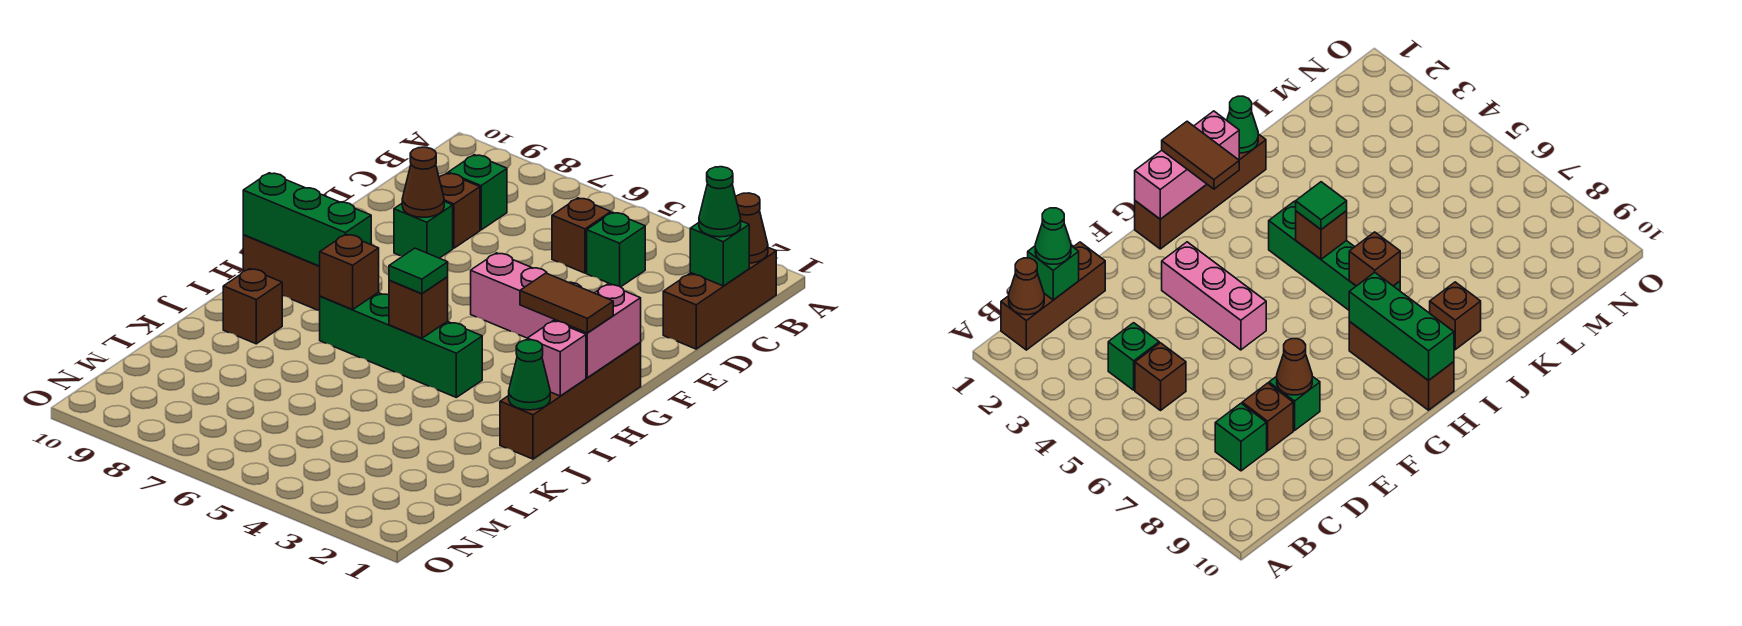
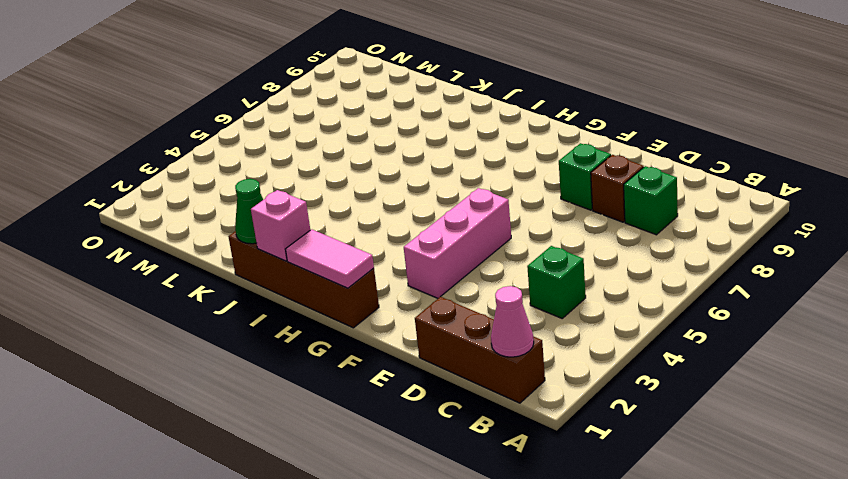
pink 1x1 cone [491,286,534,357] -> brown 1x1 cone [736,193,768,263]
pink 1x2 tile [285,229,374,288] -> pink 1x2 brick [555,284,641,378]
none -> brown 1x1 brick [552,198,611,273]
none -> brown 1x3 brick [243,235,320,311]
none -> green 1x4 brick [320,292,482,397]

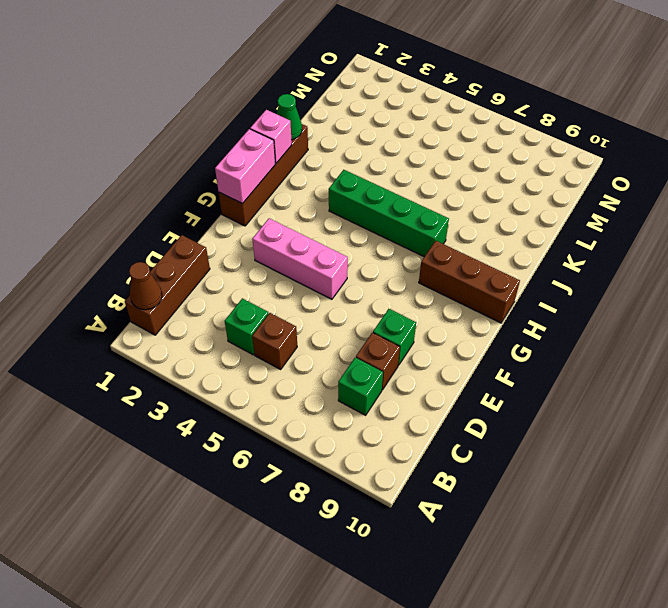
none -> brown 1x1 brick [223,269,282,344]
none -> green 1x1 brick [690,221,749,286]
none -> brown 1x1 cone [402,147,444,217]

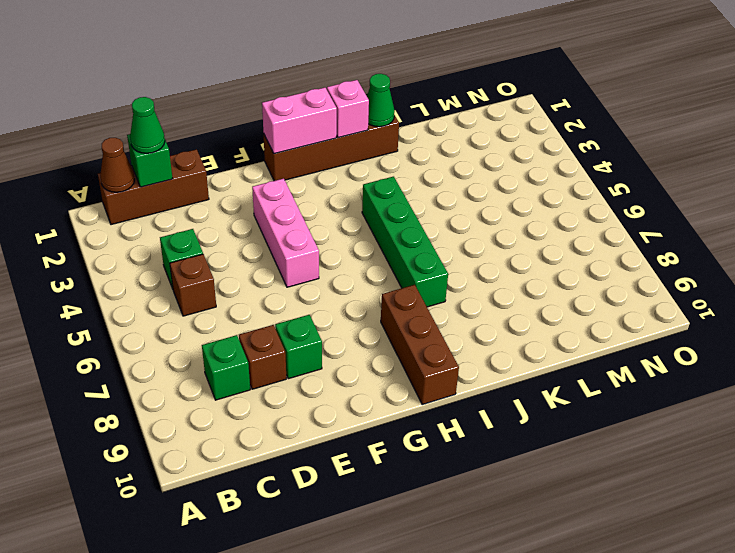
none -> brown 1x1 brick [223,269,282,344]
none -> brown 1x1 cone [402,147,444,217]
none -> green 1x3 brick [243,173,371,266]

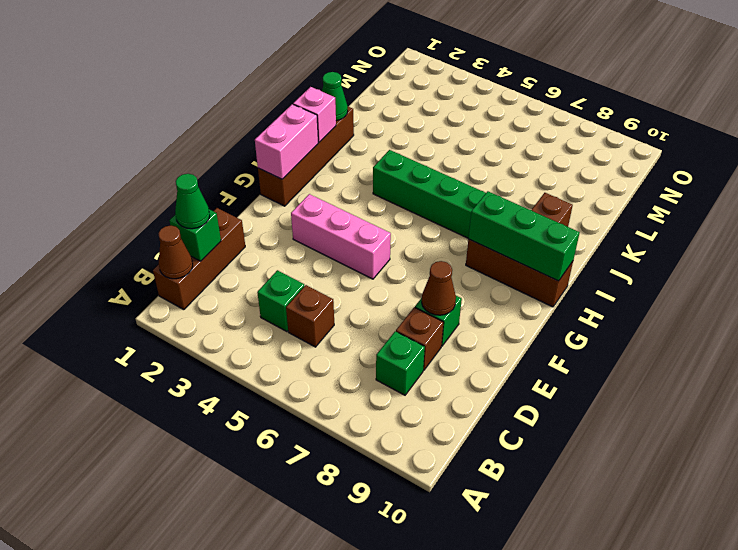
none -> brown 1x1 brick [389,277,448,339]
none -> brown 1x1 brick [320,234,379,309]
none -> brown 1x2 tile [520,273,613,333]

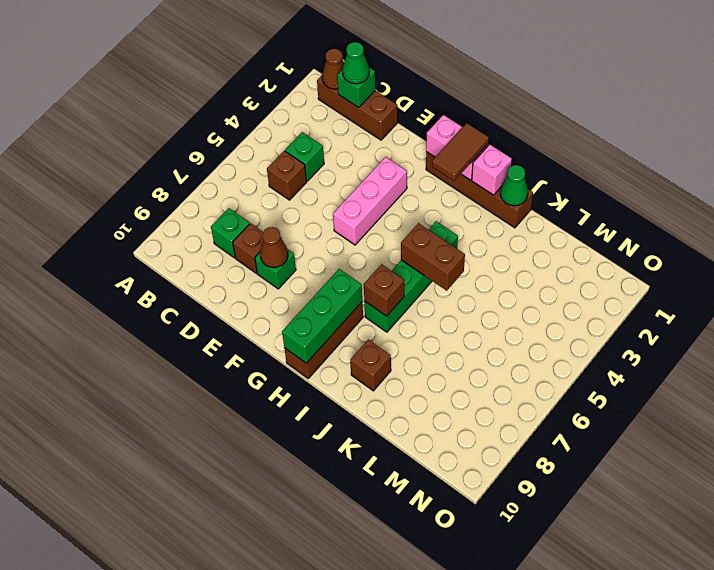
brown 1x2 brick [401,223,465,291] -> brown 1x1 brick [389,277,448,339]
none -> green 1x1 tile [389,248,448,294]

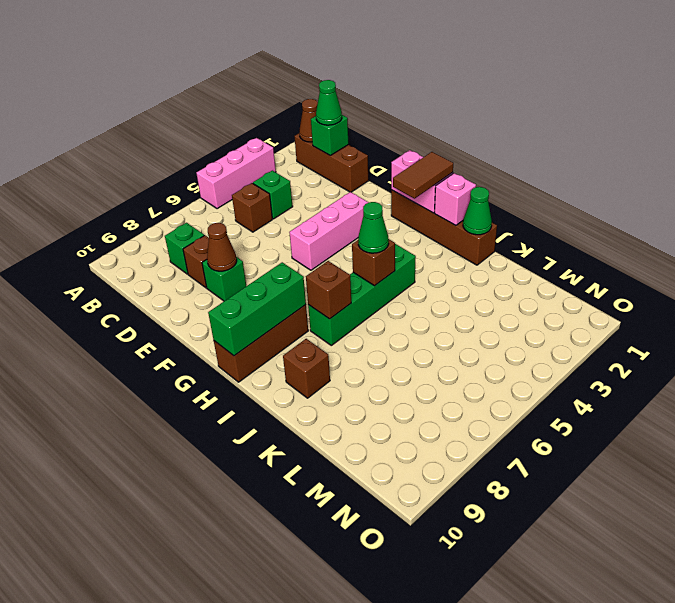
pink 1x3 brick [196,138,276,209] -> none
green 1x1 cone [358,202,389,253] -> green 1x1 tile [389,248,448,294]

